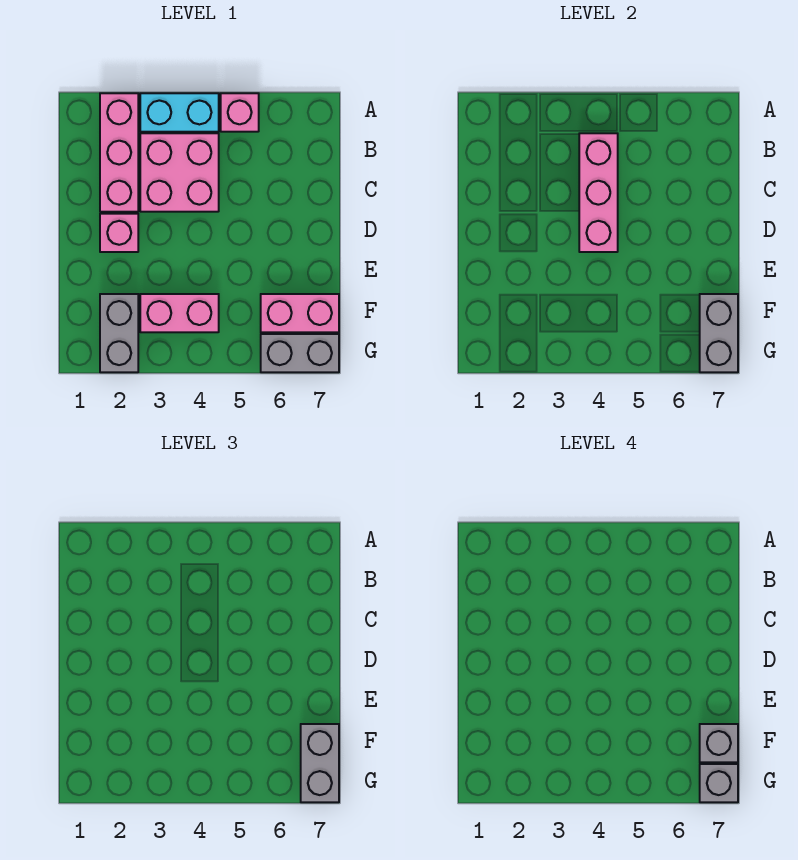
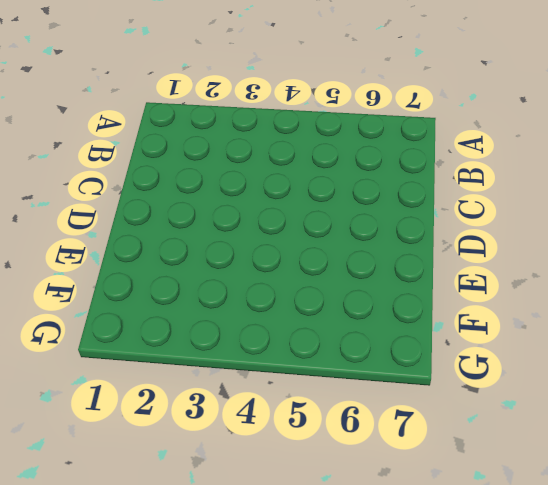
none -> pink 1x3 brick [100,93,138,212]
none -> cyan 1x2 brick [140,93,219,132]
none -> pink 1x1 brick [221,93,259,132]

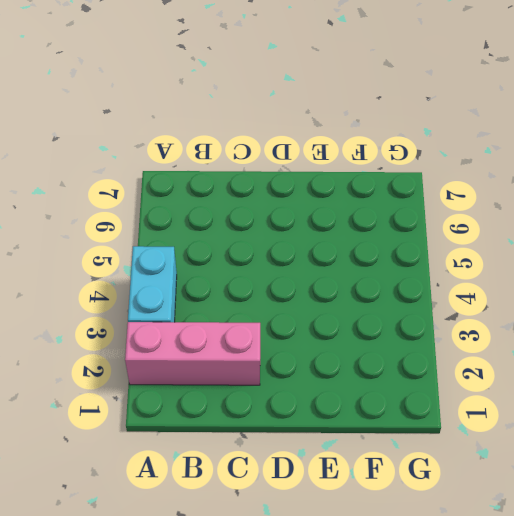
none -> pink 1x1 brick [221,93,259,132]
none -> pink 2x2 brick [140,133,219,212]
none -> pink 1x1 brick [100,214,138,252]

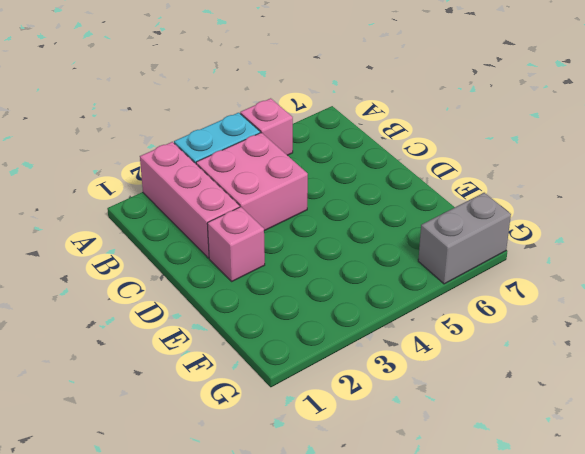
none -> grey 1x2 brick [100,294,138,372]
none -> pink 1x2 brick [140,294,219,332]
none -> pink 1x2 brick [261,294,339,332]

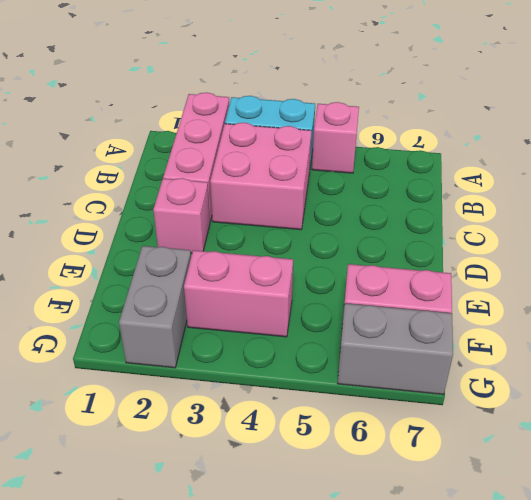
none -> pink 1x3 brick [579,133,618,252]
none -> grey 1x2 brick [700,294,738,372]
none -> grey 1x2 brick [301,724,339,802]

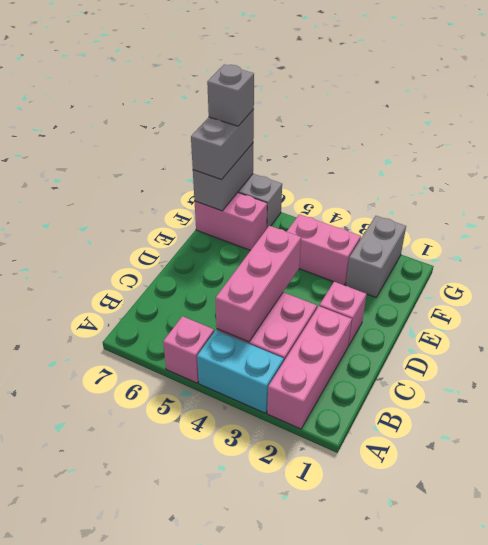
none -> grey 1x1 brick [700,724,738,762]

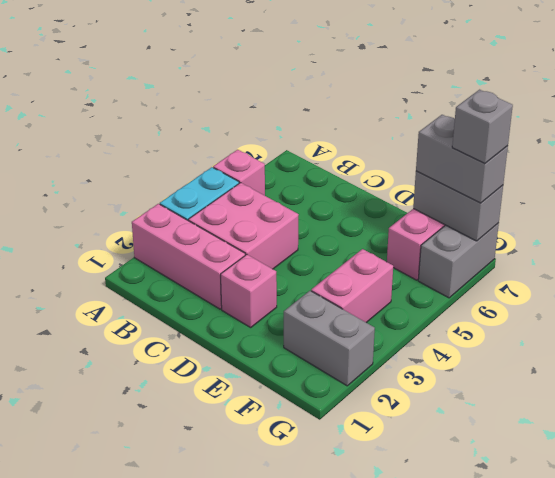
none -> pink 1x3 brick [579,133,618,252]
none -> grey 1x1 brick [700,724,738,762]

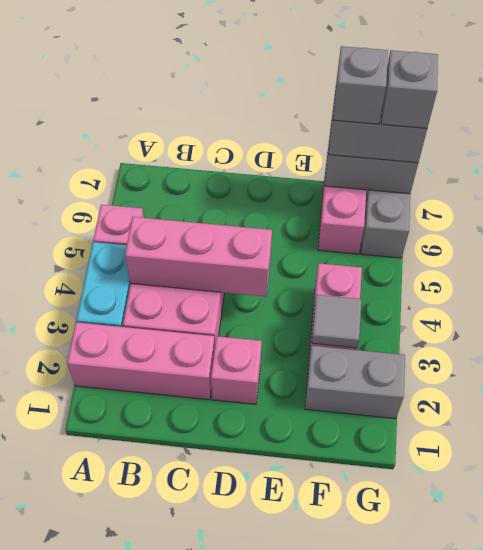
grey 1x1 tile [312,295,361,348] -> none

